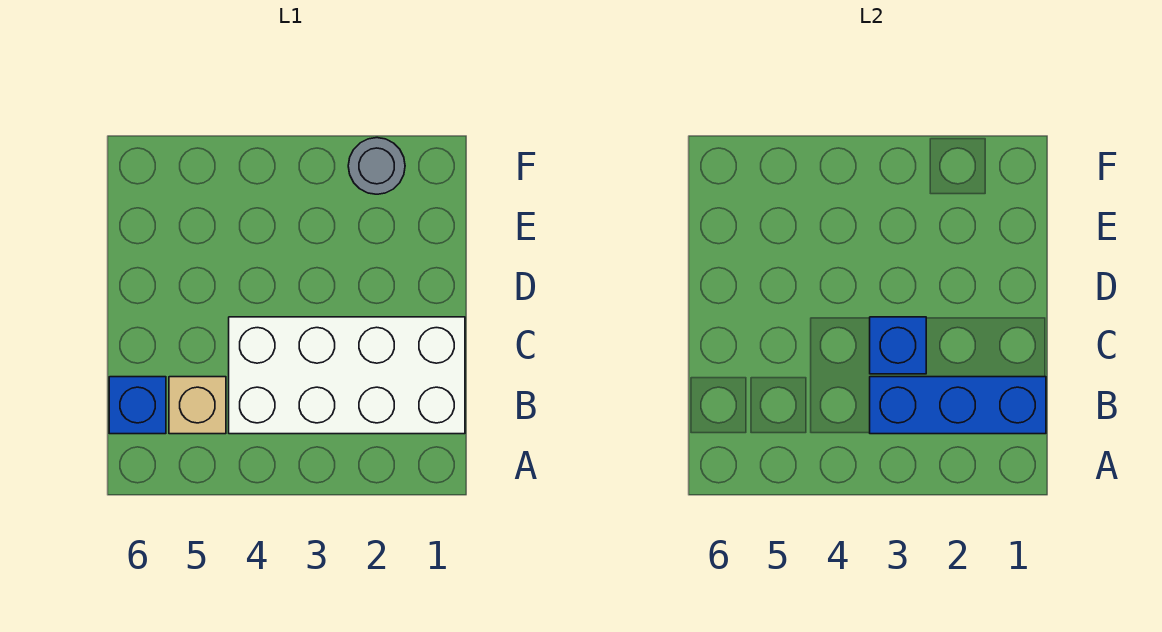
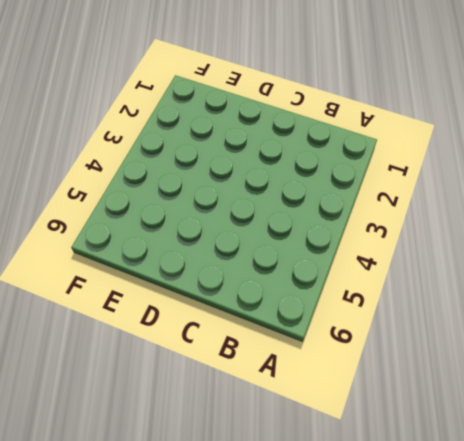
none -> white 2x4 brick [229,317,465,434]
none -> tan 1x1 brick [169,377,226,434]

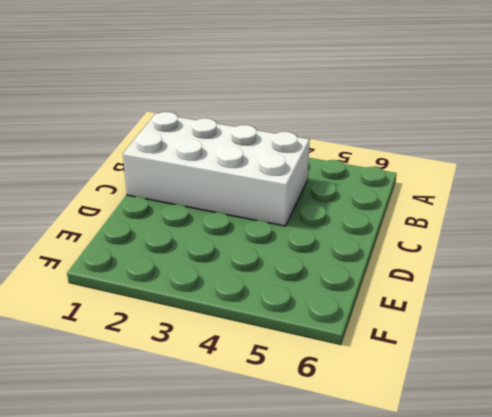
none -> tan 1x1 brick [169,377,226,434]
none -> blue 1x1 brick [109,377,166,434]

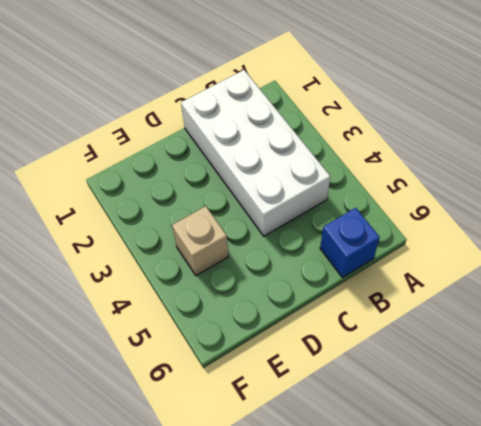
tan 1x1 brick [172,206,229,276] -> tan 1x1 brick moved to [169,377,226,434]
none -> grey 1x1 round brick [348,138,405,194]
none -> blue 1x3 brick [870,377,1046,434]

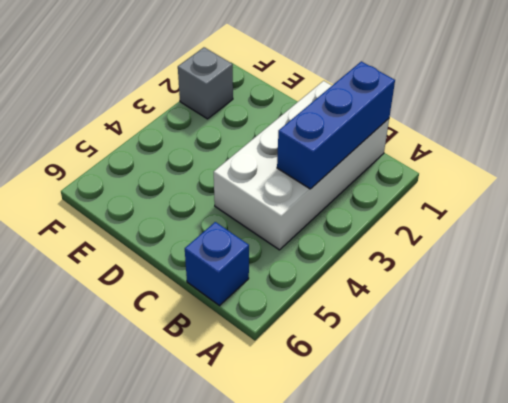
grey 1x1 brick [178,47,233,119] -> grey 1x1 round brick [348,138,405,194]
none -> tan 1x1 brick [169,377,226,434]
none -> blue 1x1 brick [870,317,926,374]

